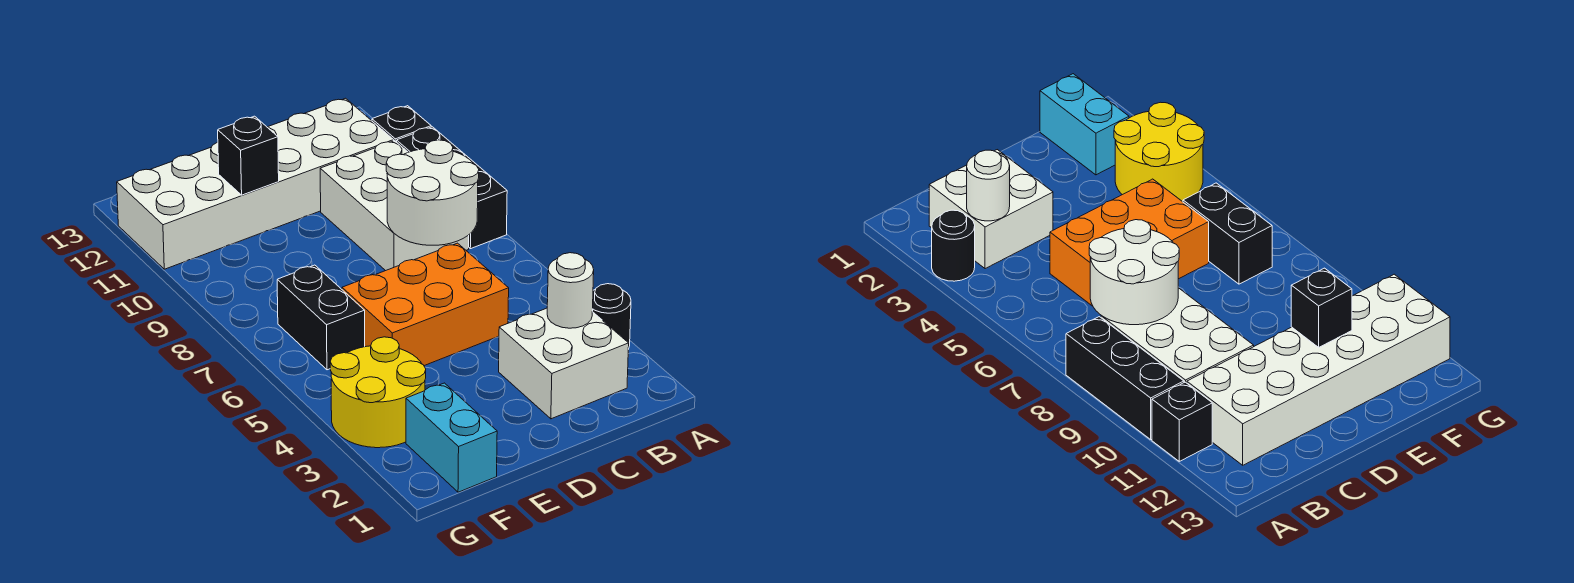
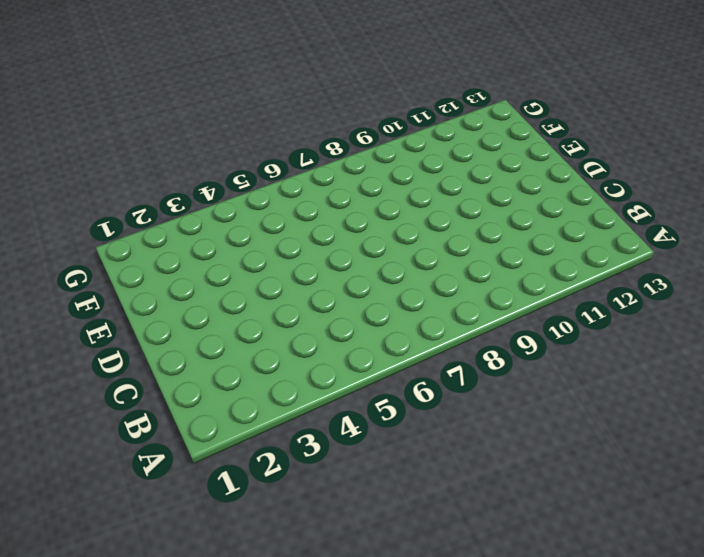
none -> black 1x1 round brick [592,284,631,349]
none -> black 1x3 brick [397,127,507,249]
none -> black 1x1 brick [372,106,431,142]

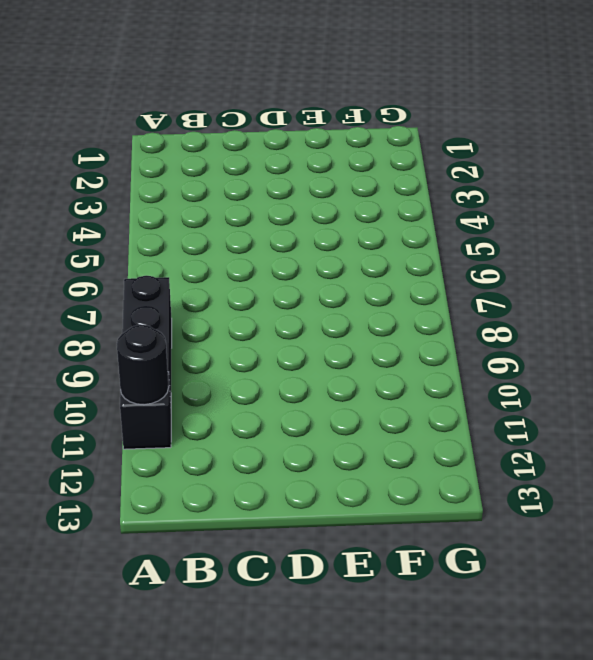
black 1x1 round brick [117,325,169,405] -> black 1x1 round brick moved to [592,284,631,349]
none -> white 2x2 brick [499,308,629,419]
none -> white 2x3 brick [320,141,469,271]
none -> white 2x6 brick [117,98,394,269]

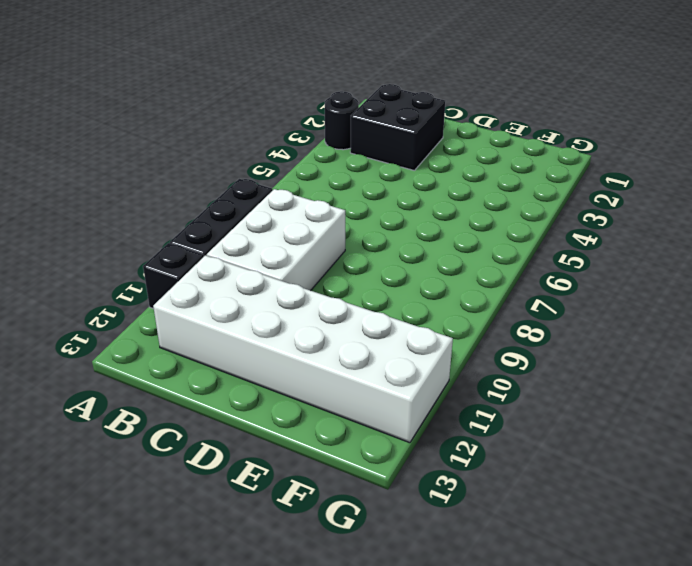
black 2x2 brick [350,84,445,171] -> white 2x2 brick [499,308,629,419]
none -> orange 2x3 brick [342,243,509,366]
none -> cyan 1x2 brick [406,383,497,492]
none -> yellow 2x2 round brick [330,337,426,448]

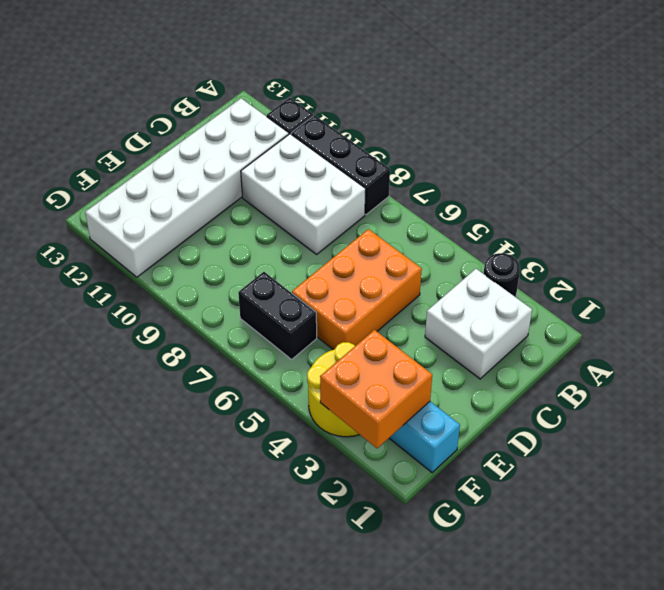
orange 2x2 brick [320,330,432,448] -> none
none -> white 1x1 round brick [547,253,594,328]
none -> white 2x2 round brick [386,140,479,245]
none -> black 1x1 brick [218,116,279,195]

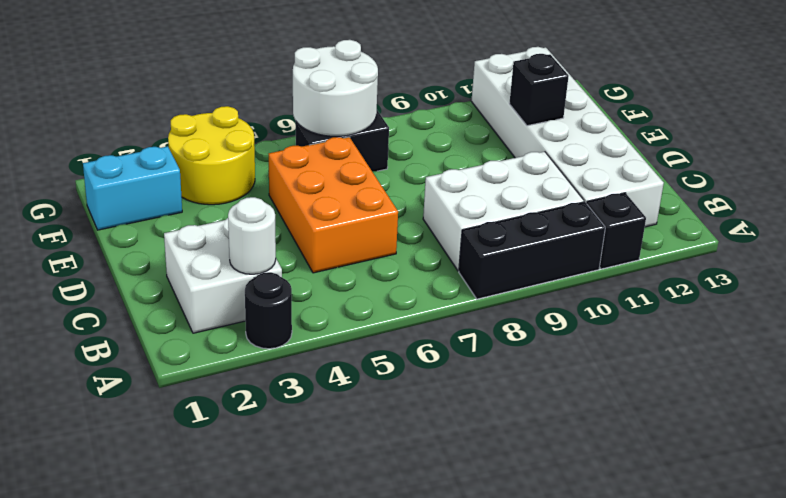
white 2x2 round brick [293,40,378,136] -> white 2x2 round brick moved to [386,140,479,245]

